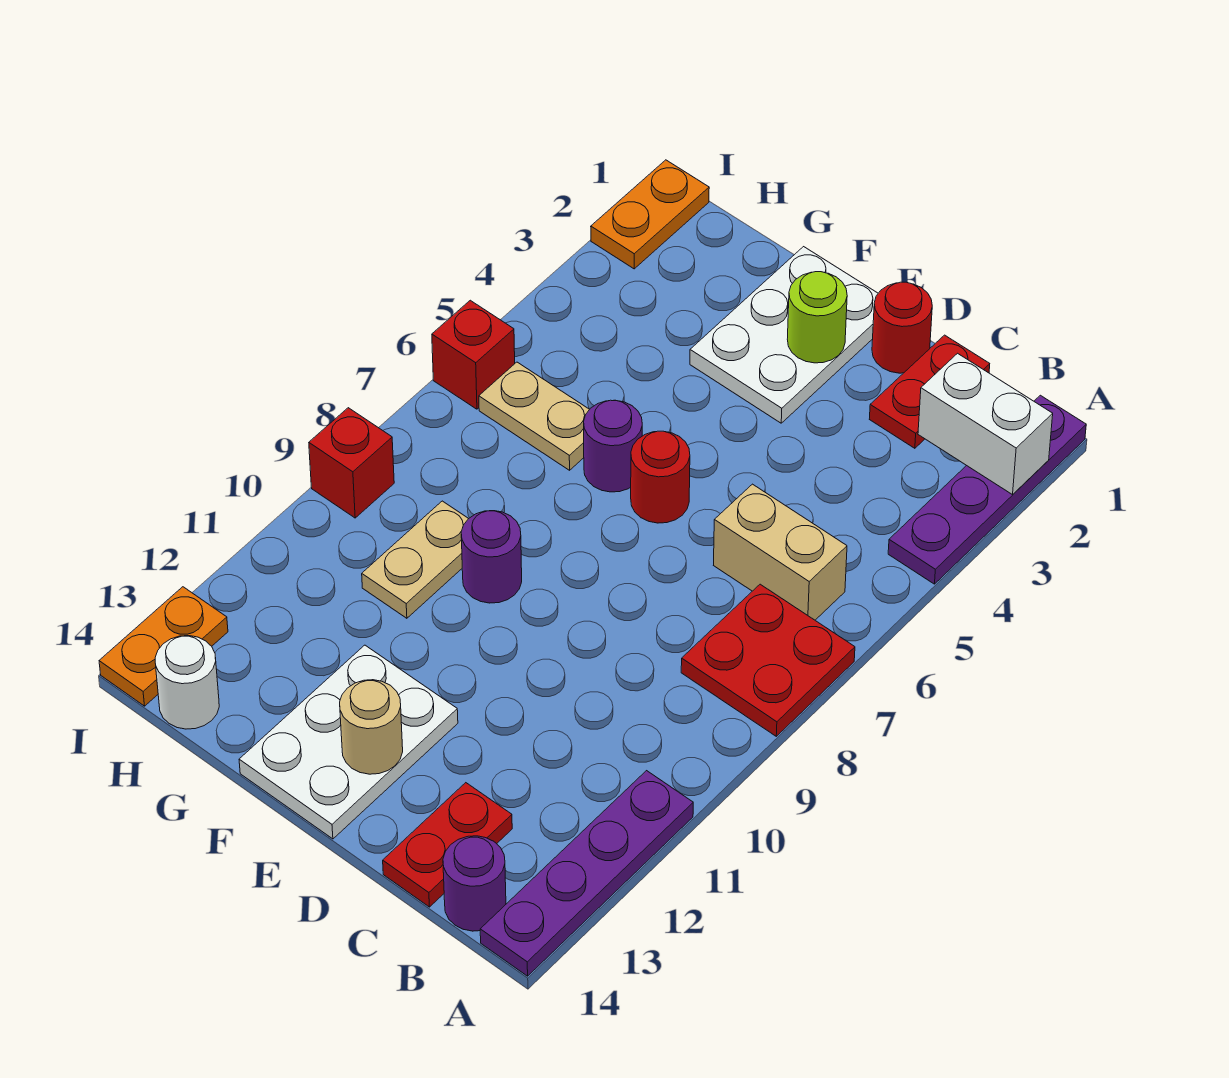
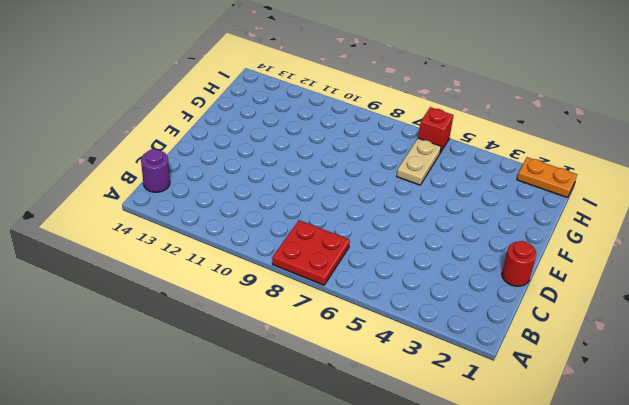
none -> purple 1x4 plate [888,395,1086,584]
none -> purple 1x4 plate [480,771,693,976]
none -> tan 1x2 brick [714,484,847,620]

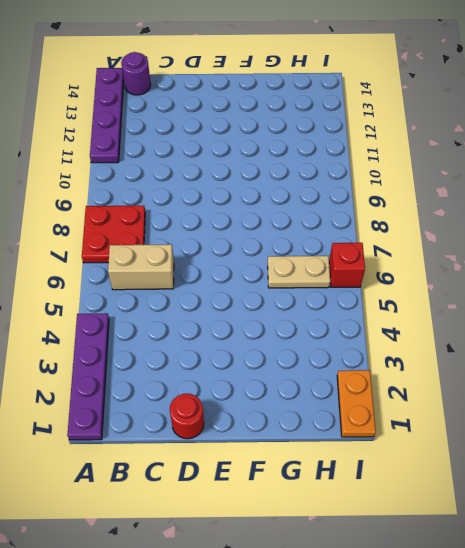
none -> red 1x2 plate [870,335,990,448]
none -> red 1x2 plate [383,783,512,907]
none -> white 2x3 plate [690,247,878,423]

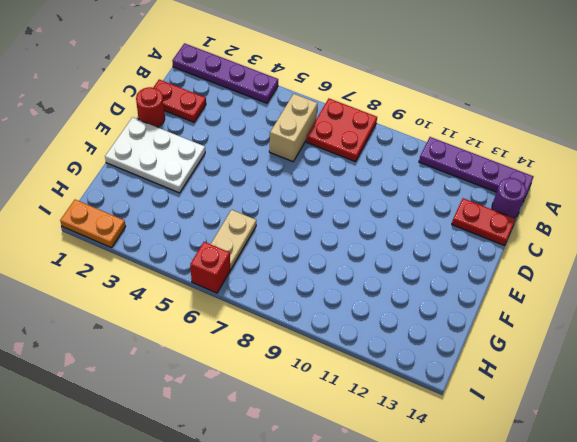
none -> red 1x1 round brick [631,431,690,523]
none -> white 2x3 plate [239,645,458,839]
none -> purple 1x1 round brick [584,400,642,492]

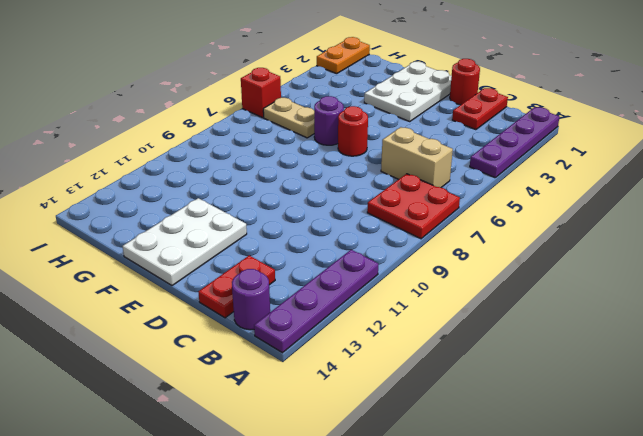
none -> purple 1x1 round brick [461,511,522,603]
none -> tan 1x2 plate [362,501,468,618]
none -> white 1x1 round brick [155,636,219,729]

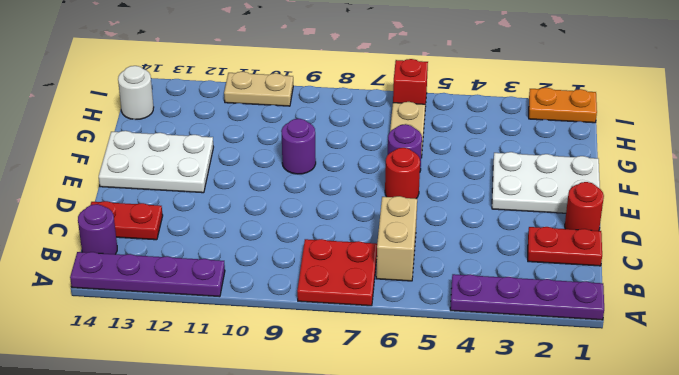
tan 1x2 plate [224,72,293,106] -> tan 1x2 plate moved to [362,501,468,618]
none -> red 1x1 brick [309,408,394,518]
none -> orange 1x2 plate [99,587,228,706]
none -> white 1x2 brick [918,353,1053,495]

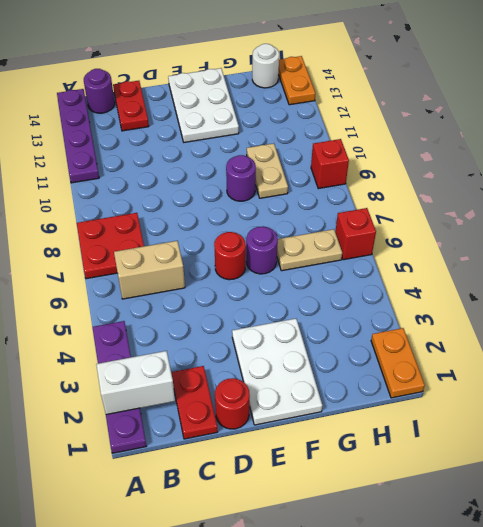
none -> lime 1x1 round brick [787,272,847,363]
none -> tan 1x1 round brick [340,680,403,774]

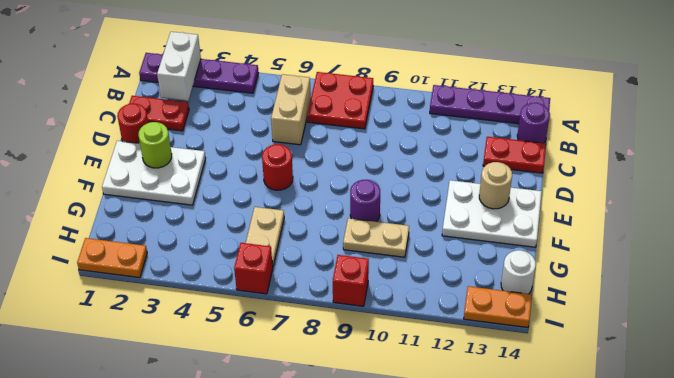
none -> purple 1x1 round brick [584,400,642,492]

